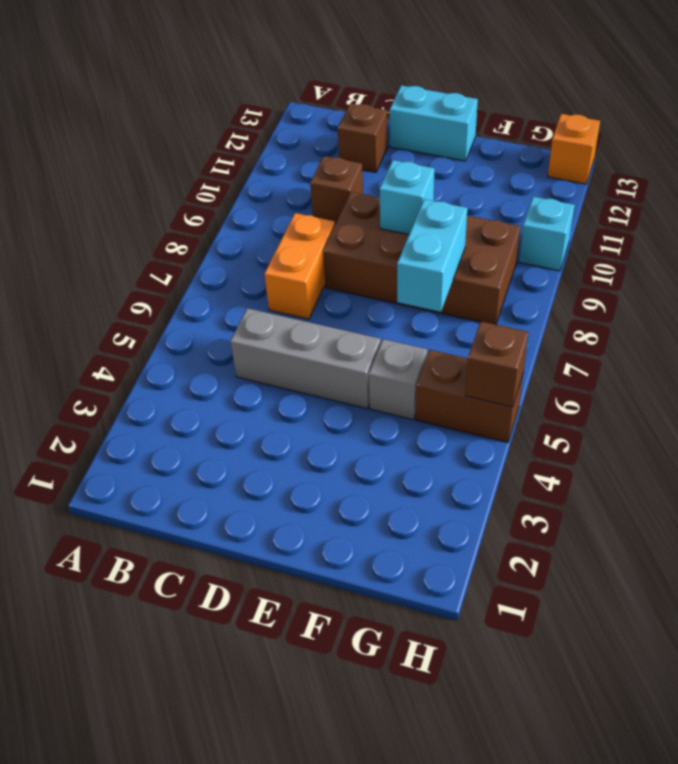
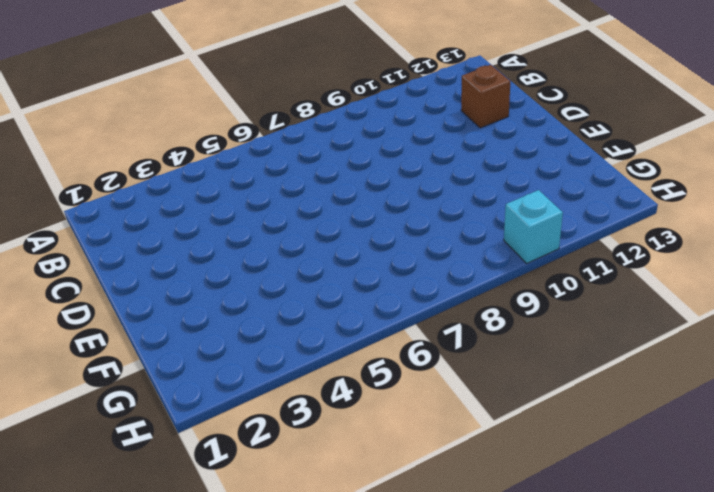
none -> grey 1x3 brick [230,308,381,409]
none -> orange 1x2 brick [265,213,335,319]
none -> brown 1x1 brick [310,156,363,224]

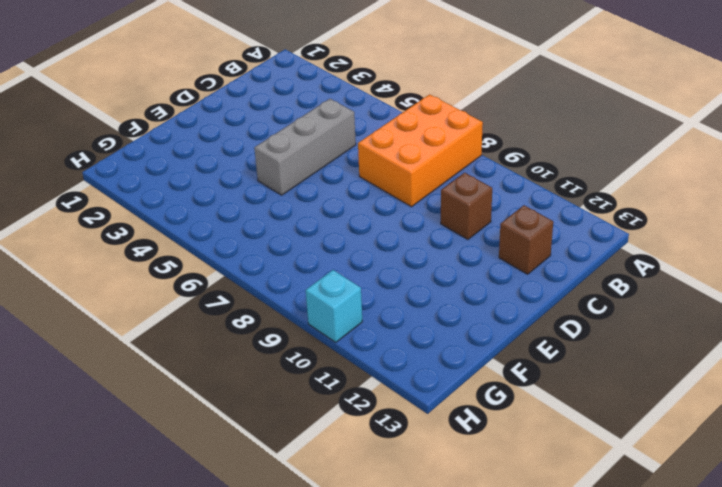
orange 2x3 brick [358,94,483,207] -> orange 1x2 brick [265,213,335,319]
none -> brown 2x4 brick [323,192,521,325]
none -> cyan 1x2 brick [390,85,478,161]
none -> grey 1x1 brick [369,339,427,420]

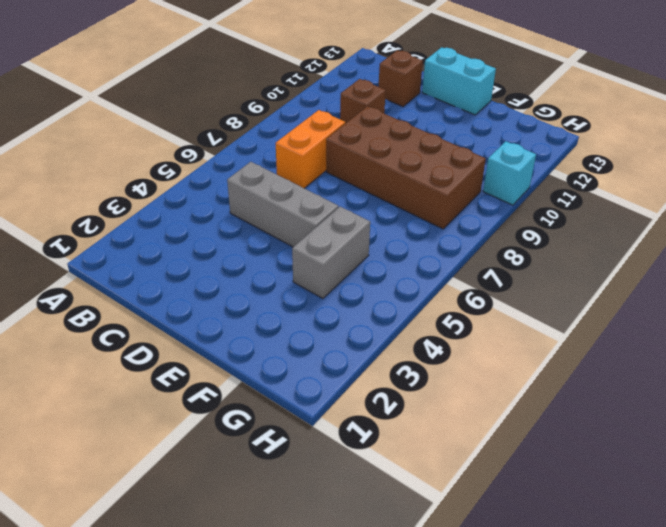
grey 1x2 brick [292,207,370,298] -> grey 1x1 brick [369,339,427,420]
none -> brown 1x2 brick [416,350,523,442]
none -> orange 1x1 brick [548,114,600,184]
none -> cyan 1x1 brick [380,160,434,234]

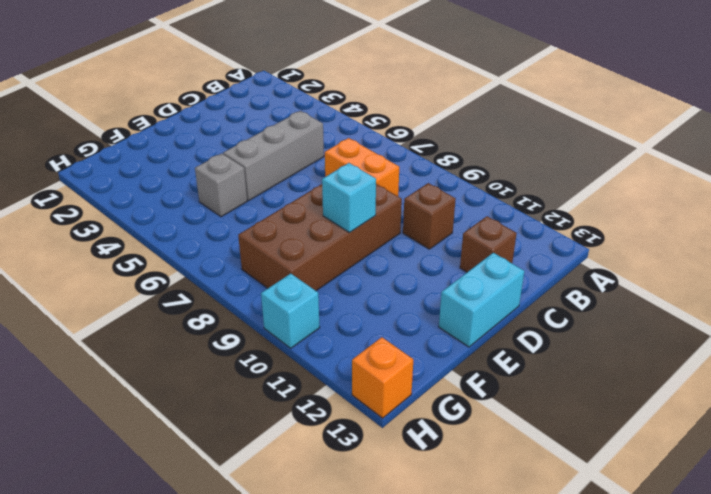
none -> brown 1x2 brick [416,350,523,442]
none -> cyan 1x2 brick [397,199,467,312]
none -> brown 1x1 brick [465,322,529,407]

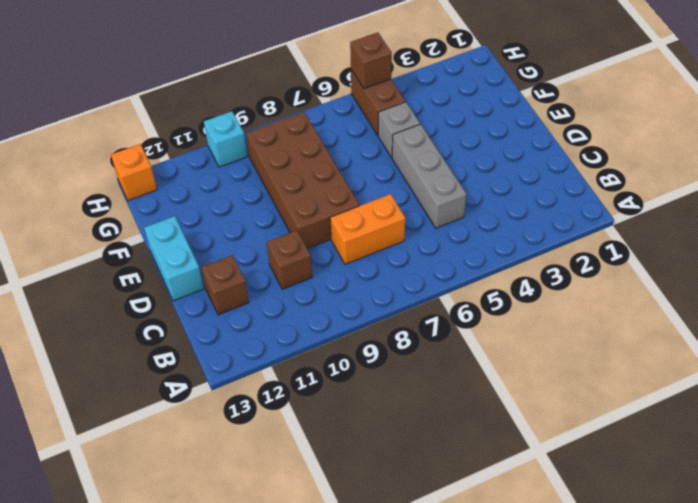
none -> cyan 1x1 brick [380,160,434,234]
none -> cyan 1x2 brick [397,199,467,312]

